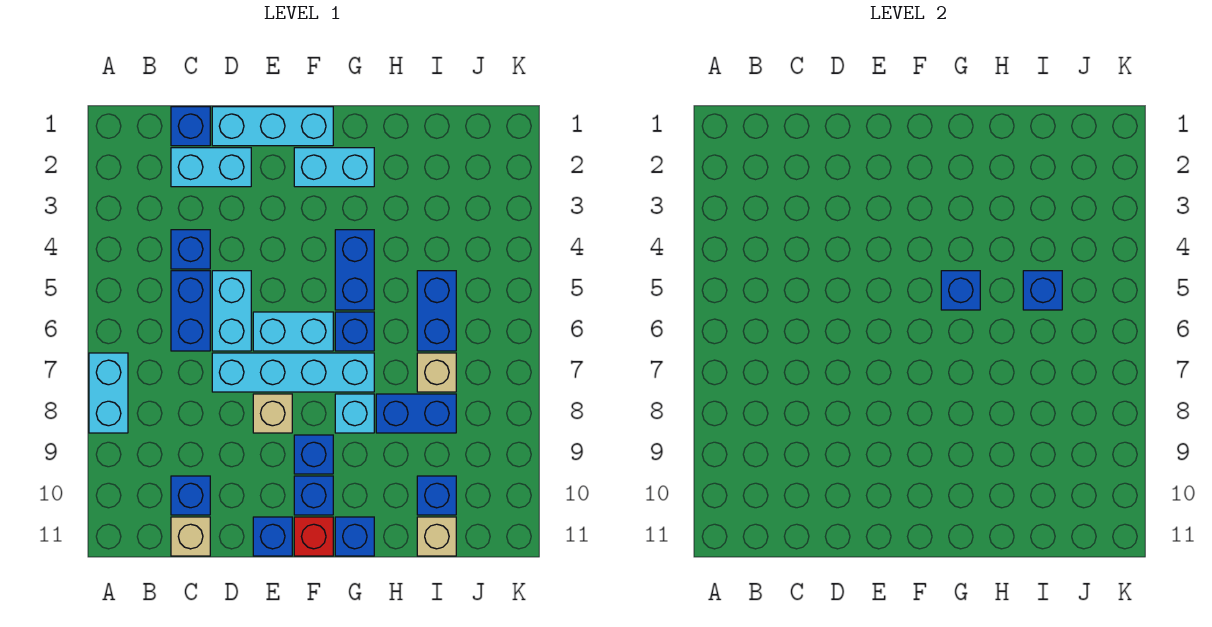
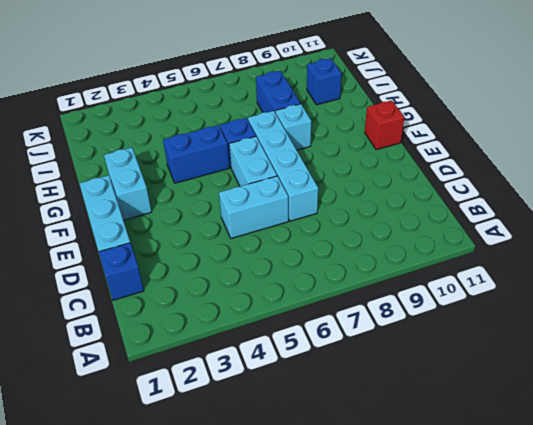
none -> cyan 1x2 brick [89,353,128,433]
none -> cyan 1x2 brick [171,148,251,187]
none -> blue 1x1 brick [171,230,210,269]

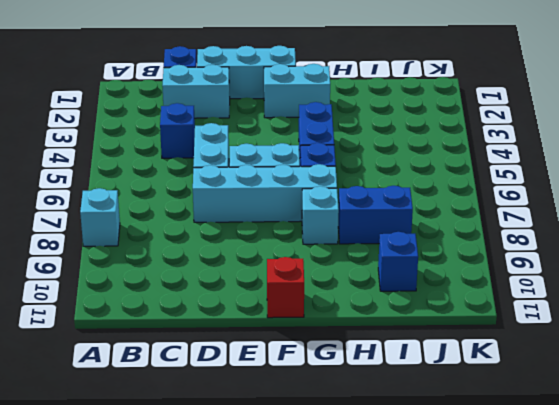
cyan 1x1 brick [80,188,120,246] -> cyan 1x2 brick [89,353,128,433]
none -> blue 1x2 brick [171,271,210,351]
none -> blue 1x1 brick [171,476,210,515]
none -> tan 1x1 brick [171,517,210,556]

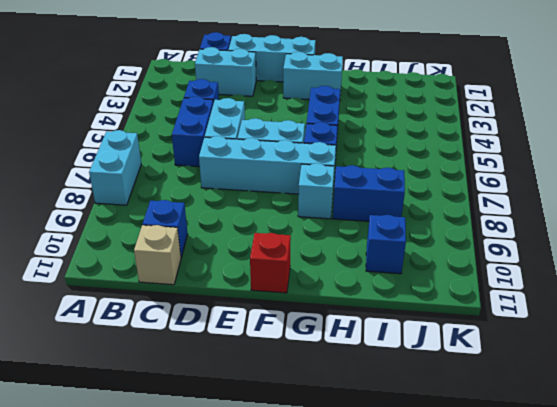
none -> tan 1x1 brick [253,394,292,433]
none -> blue 1x1 brick [253,517,292,556]
none -> blue 1x1 brick [294,435,333,474]

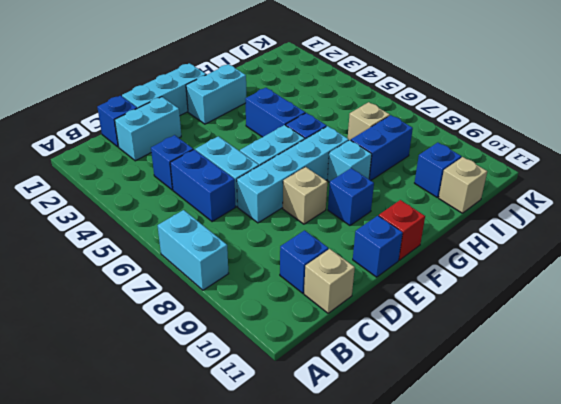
none -> blue 1x1 brick [294,476,333,515]
none -> blue 1x1 brick [335,517,374,556]
none -> blue 1x2 brick [417,271,456,351]

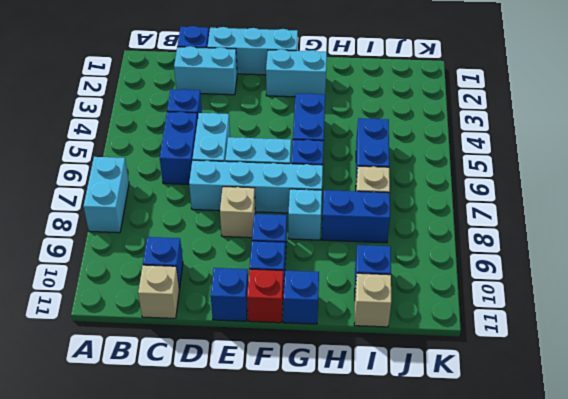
none -> blue 1x1 brick [941,271,980,310]
none -> blue 1x1 brick [1023,271,1062,310]

